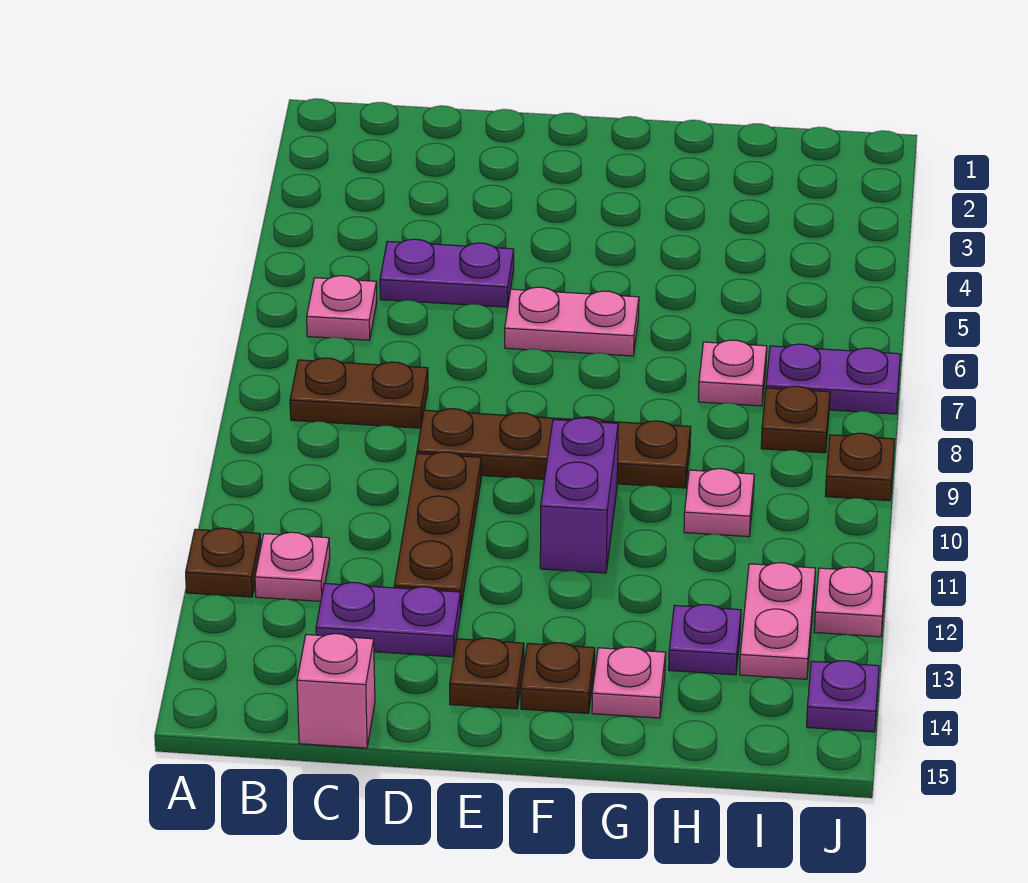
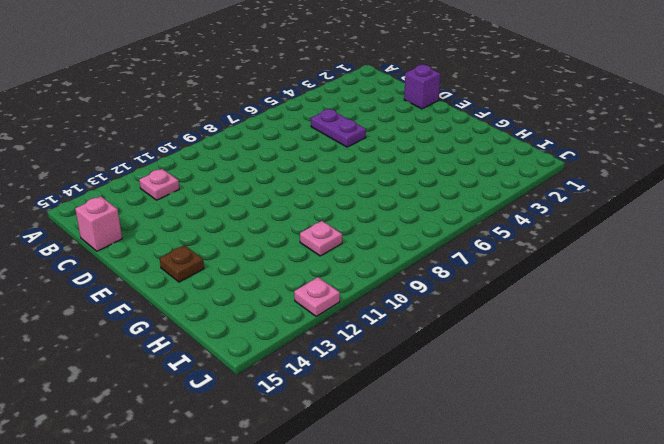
purple 1x1 brick [404,65,441,109] -> none
none -> brown 1x1 plate [186,528,261,597]
none -> pink 1x1 plate [307,276,377,340]
none -> brown 1x2 plate [290,358,428,428]

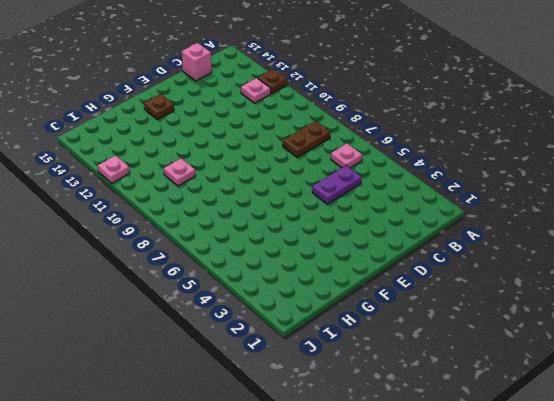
none -> purple 1x2 plate [316,582,461,657]
none -> brown 1x4 plate [417,409,691,488]
none -> brown 1x3 plate [394,452,481,607]

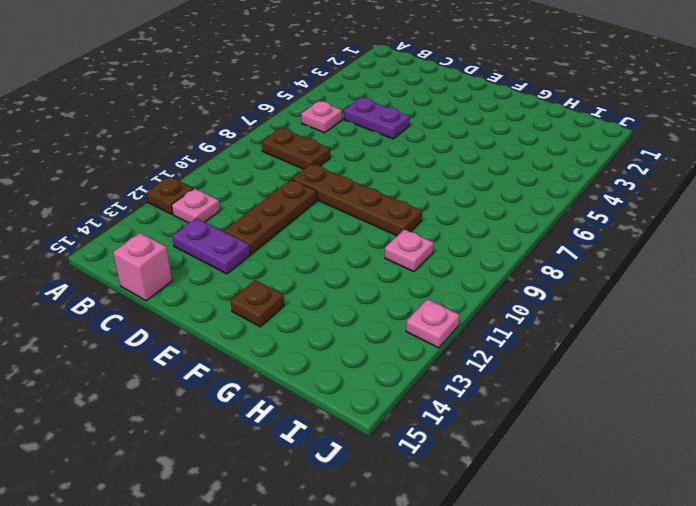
none -> pink 1x2 plate [505,287,639,356]
none -> brown 1x1 plate [450,638,524,709]
none -> purple 1x2 brick [540,418,618,573]

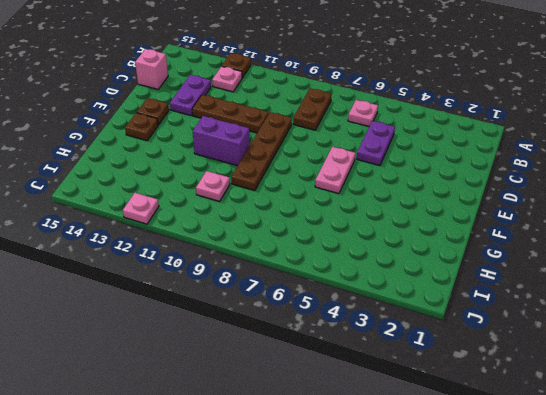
none -> pink 1x1 plate [592,647,666,718]
none -> pink 1x1 plate [698,340,767,406]
none -> purple 1x1 plate [669,604,741,675]

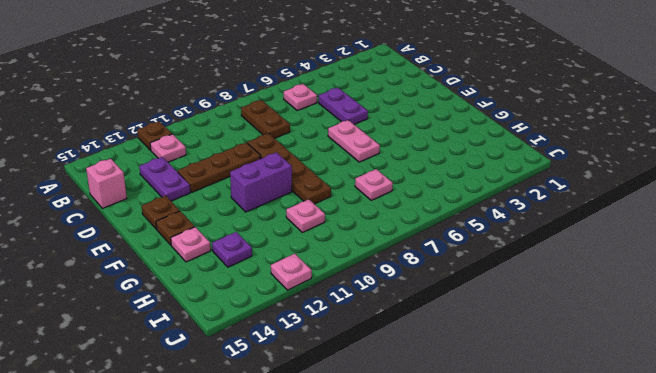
none -> purple 1x2 plate [766,344,900,414]
none -> brown 1x1 plate [761,386,830,453]
none -> pink 1x2 plate [740,563,815,679]

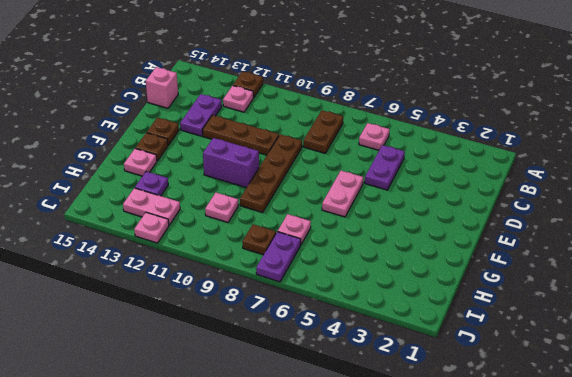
none -> brown 1x1 plate [825,433,894,501]
none -> purple 1x1 plate [807,661,879,732]

